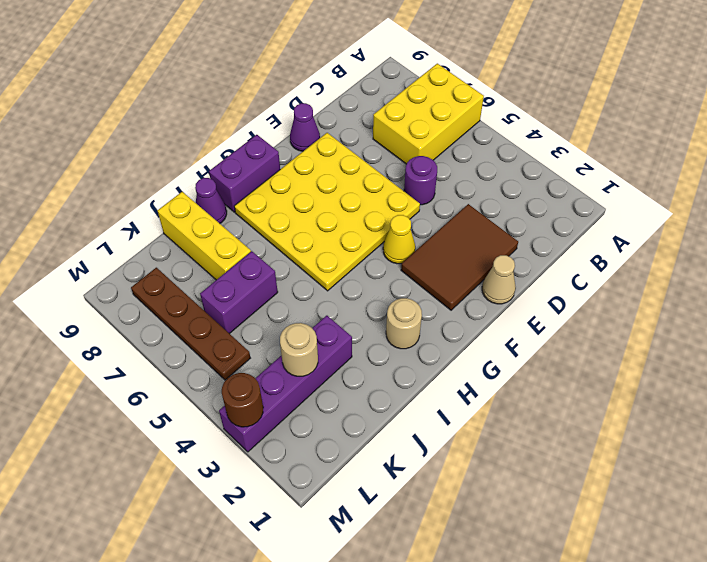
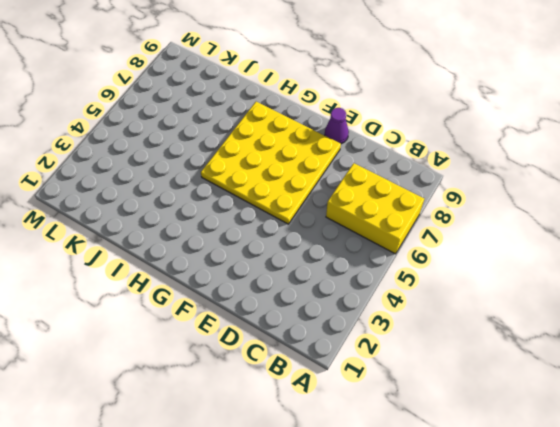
none -> brown 2x3 tile [401,204,518,310]
none -> purple 1x1 round brick [404,156,437,205]
none -> tan 1x1 cone [482,255,516,304]

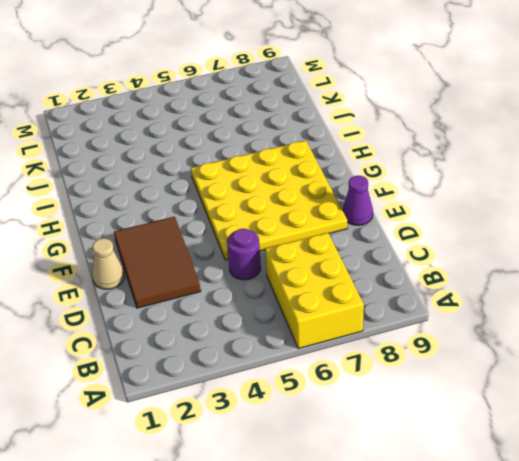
none -> yellow 1x1 cone [383,215,415,264]
none -> purple 1x2 brick [209,135,280,212]
none -> tan 1x1 round brick [386,298,422,349]

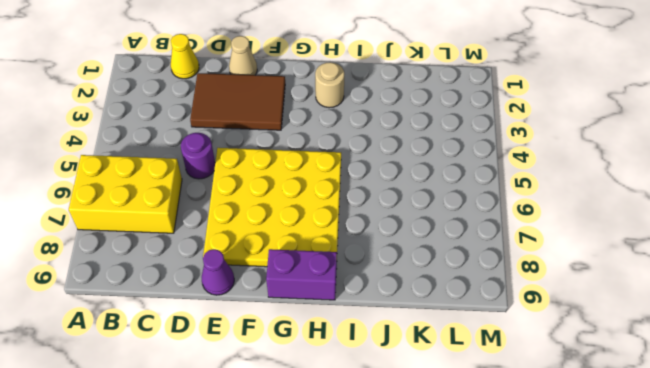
yellow 1x1 cone [171,34,199,79] -> yellow 1x1 cone moved to [383,215,415,264]
none -> purple 1x1 cone [195,178,227,223]
none -> purple 1x4 brick [219,316,352,452]
none -> purple 1x2 brick [200,251,278,334]

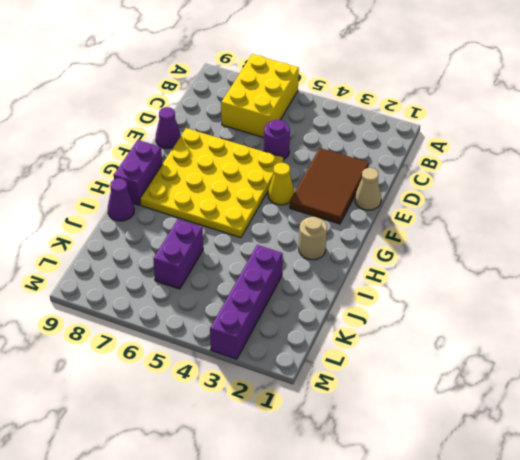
none -> yellow 1x3 brick [157,192,251,280]
none -> brown 1x4 plate [131,268,250,380]
none -> tan 1x1 round brick [280,323,318,376]

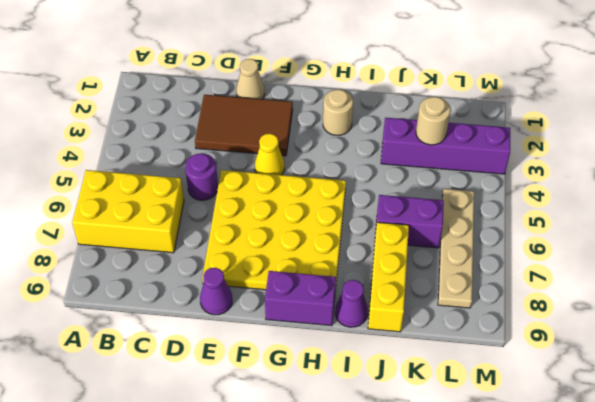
tan 1x4 plate [438,189,474,308] -> brown 1x4 plate [131,268,250,380]
none -> brown 1x1 round brick [222,373,263,427]

